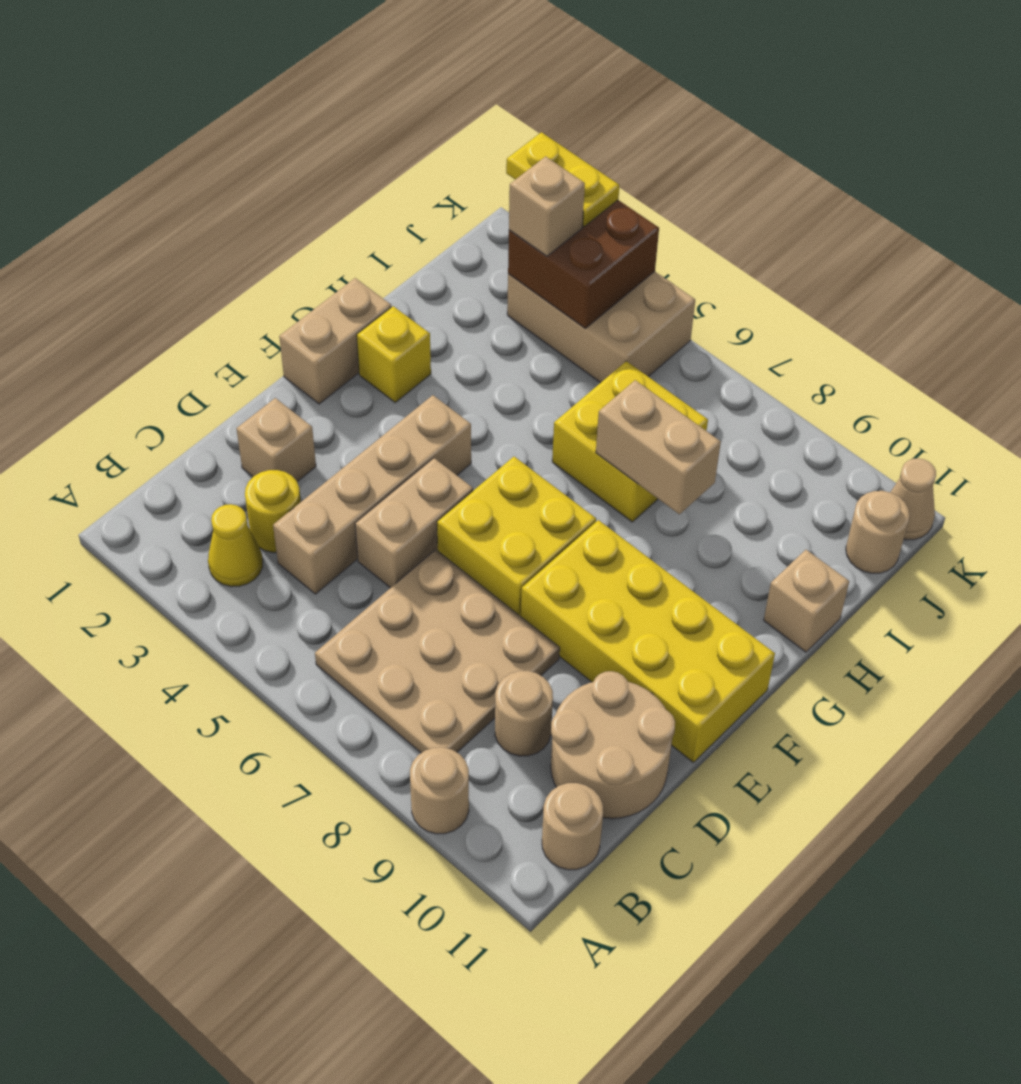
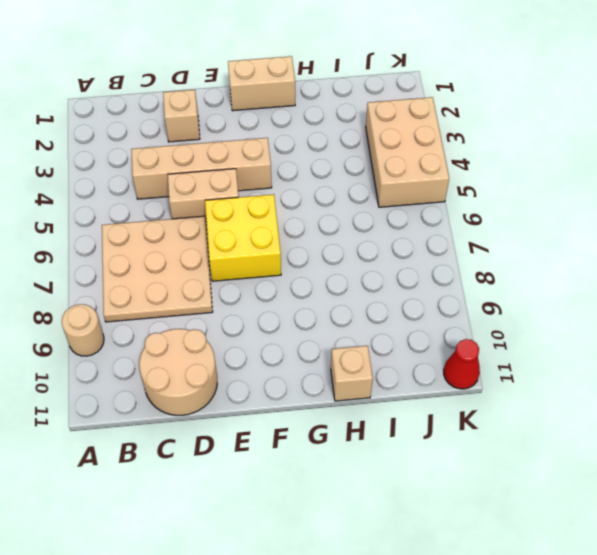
red 1x1 cone [444,339,480,389] -> tan 1x1 cone [890,458,936,540]
none -> yellow 1x1 cone [208,504,263,587]
none -> tan 1x1 round brick [542,783,603,870]
none -> yellow 1x1 round brick [245,470,301,553]

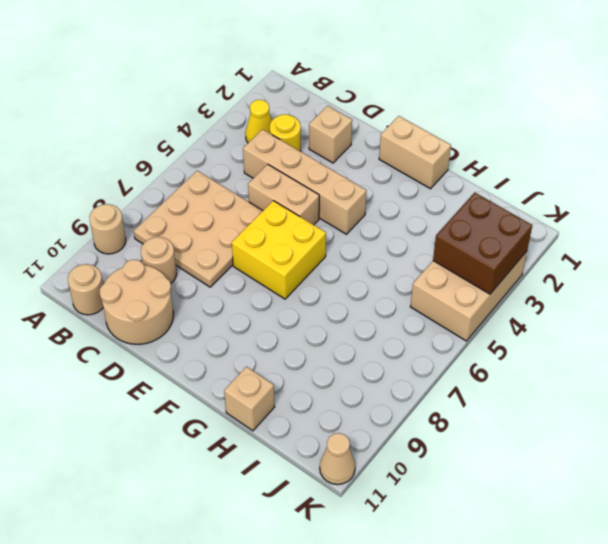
none -> yellow 2x4 brick [521,520,775,762]
none -> yellow 1x1 brick [357,306,431,402]
none -> yellow 2x2 brick [552,361,708,522]

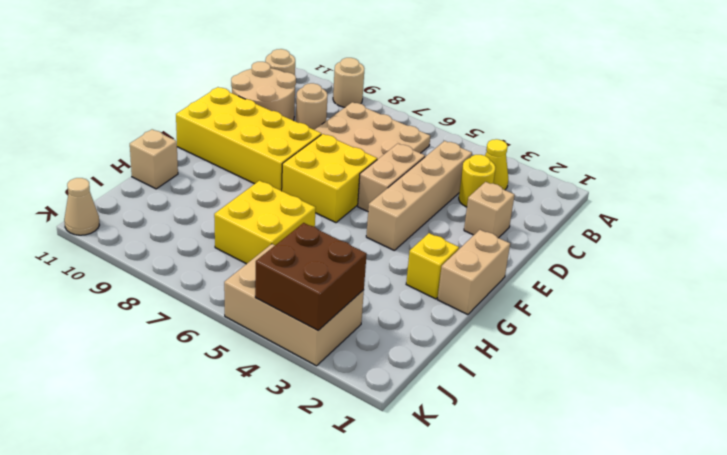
none -> tan 1x1 round brick [846,491,910,573]
none -> tan 1x2 brick [596,380,721,514]
none -> tan 1x1 brick [509,156,585,256]

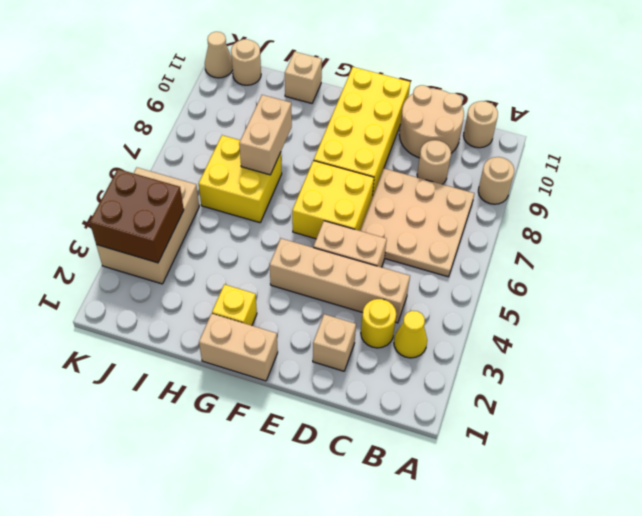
none -> tan 1x1 brick [509,156,585,256]
none -> yellow 1x2 plate [506,132,619,227]

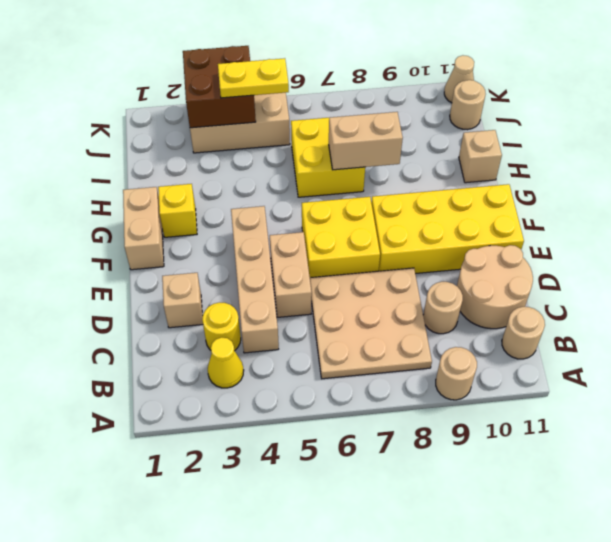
yellow 1x2 plate [218,58,289,98] -> yellow 1x2 plate moved to [506,132,619,227]
none -> tan 1x1 brick [509,156,585,256]

